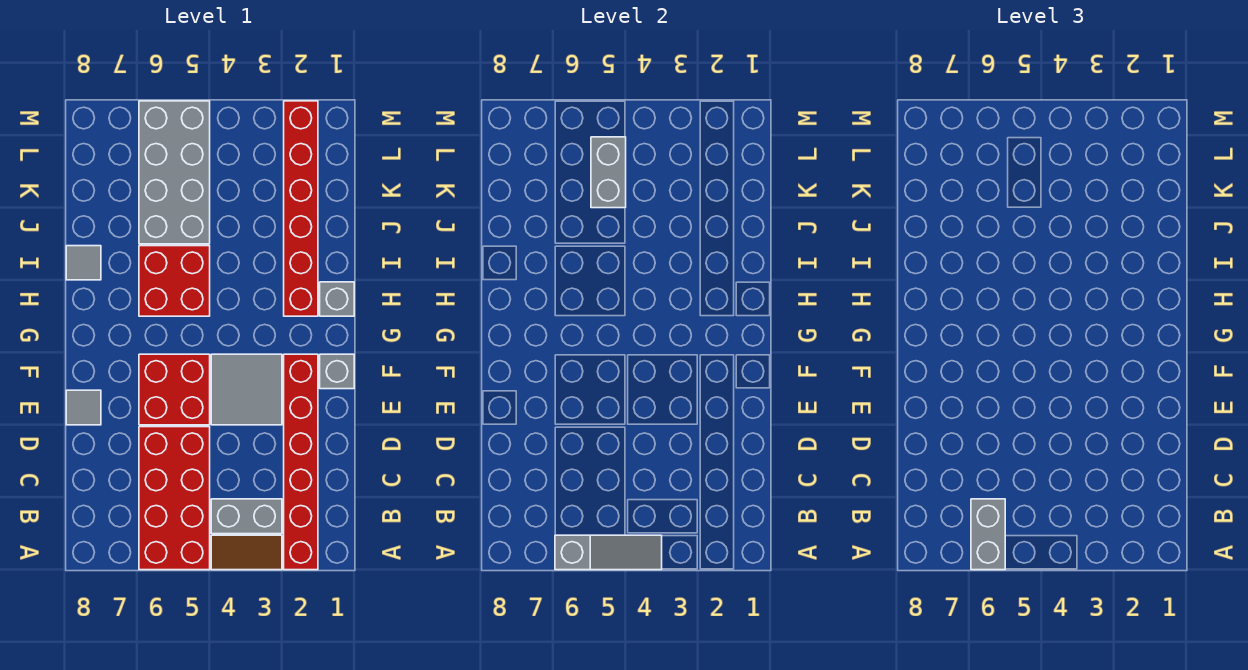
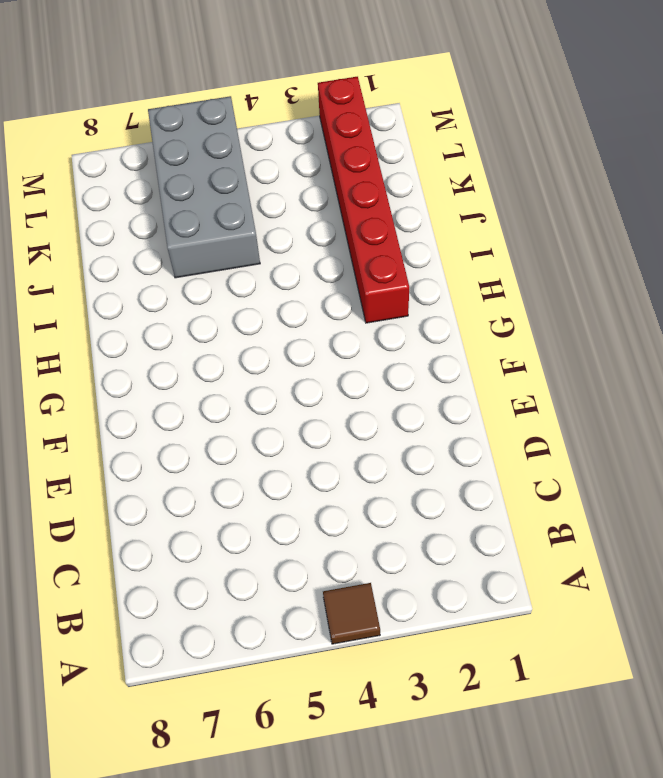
brown 1x1 tile [323,583,380,644] -> brown 1x2 tile [211,535,282,570]
none -> red 1x6 brick [284,354,318,570]
none -> red 2x4 brick [139,427,210,570]
none -> grey 1x2 brick [211,499,282,534]

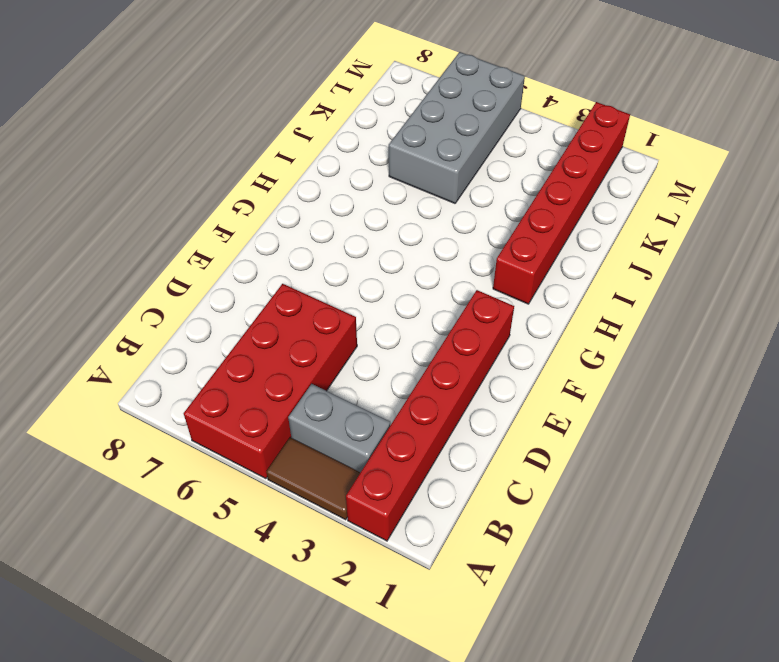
none -> grey 2x2 tile [211,354,282,425]
none -> red 2x2 brick [139,354,210,425]
none -> grey 1x1 tile [66,390,101,425]

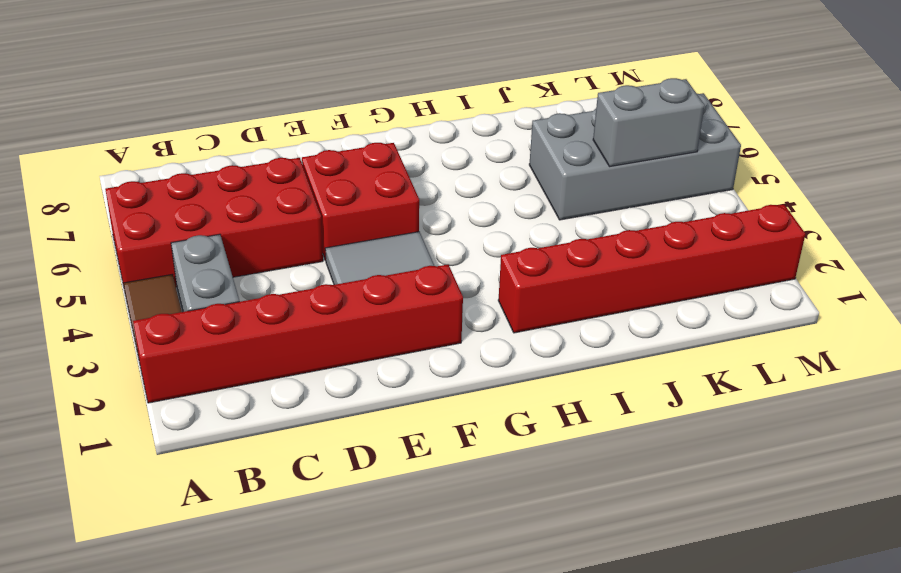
none -> grey 1x1 tile [66,390,101,425]
none -> grey 1x1 brick [320,354,354,389]
none -> grey 1x1 brick [320,282,354,316]

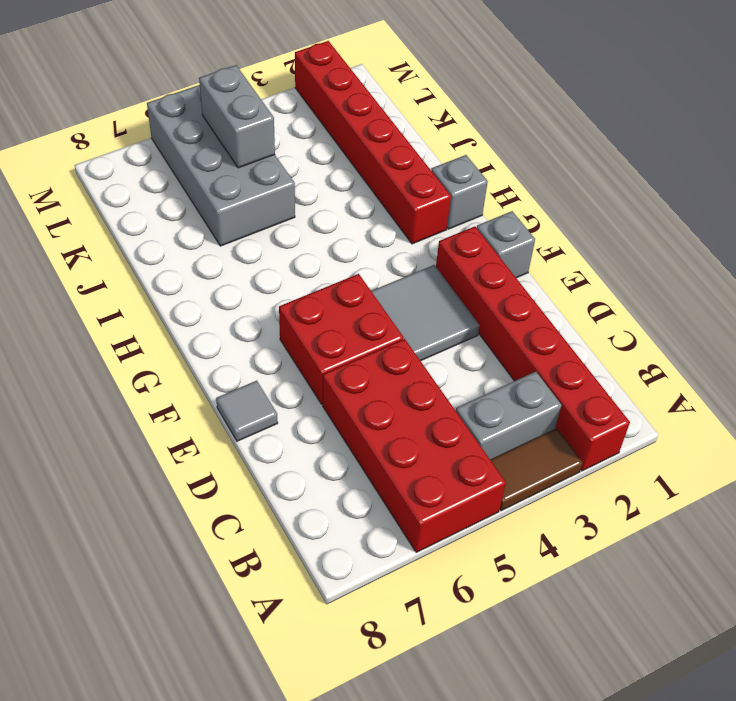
none -> red 2x2 brick [139,246,210,316]
none -> grey 1x1 tile [66,246,101,280]
none -> grey 1x3 slope [555,535,662,570]

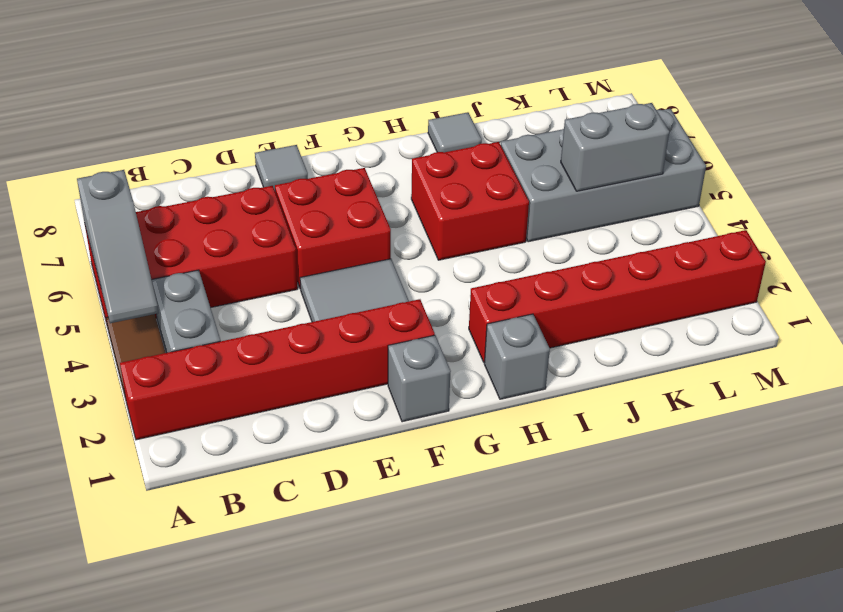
none -> grey 1x2 brick [971,499,1005,570]

